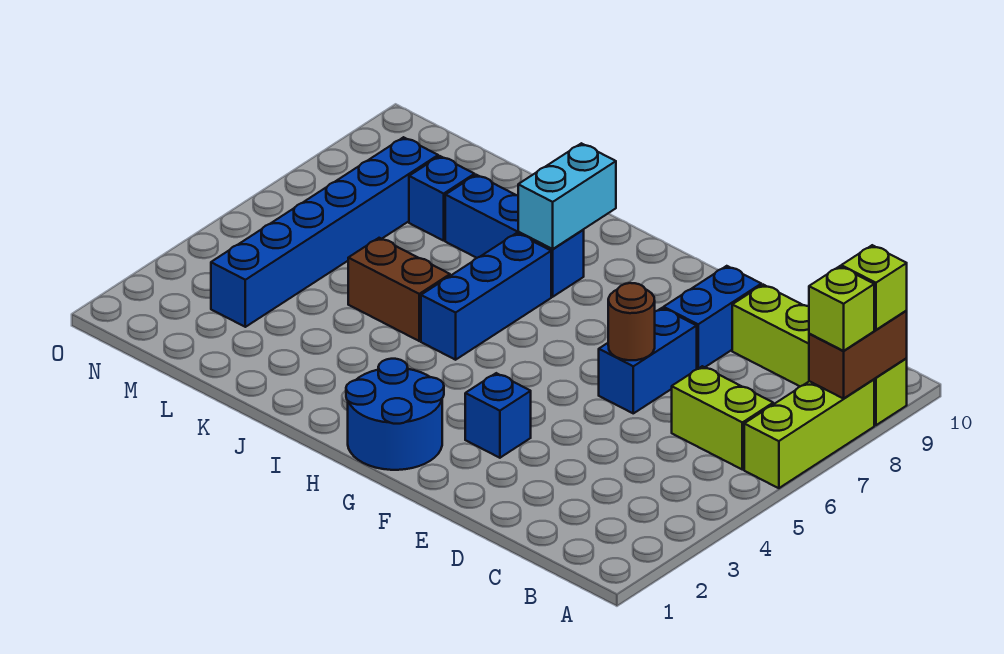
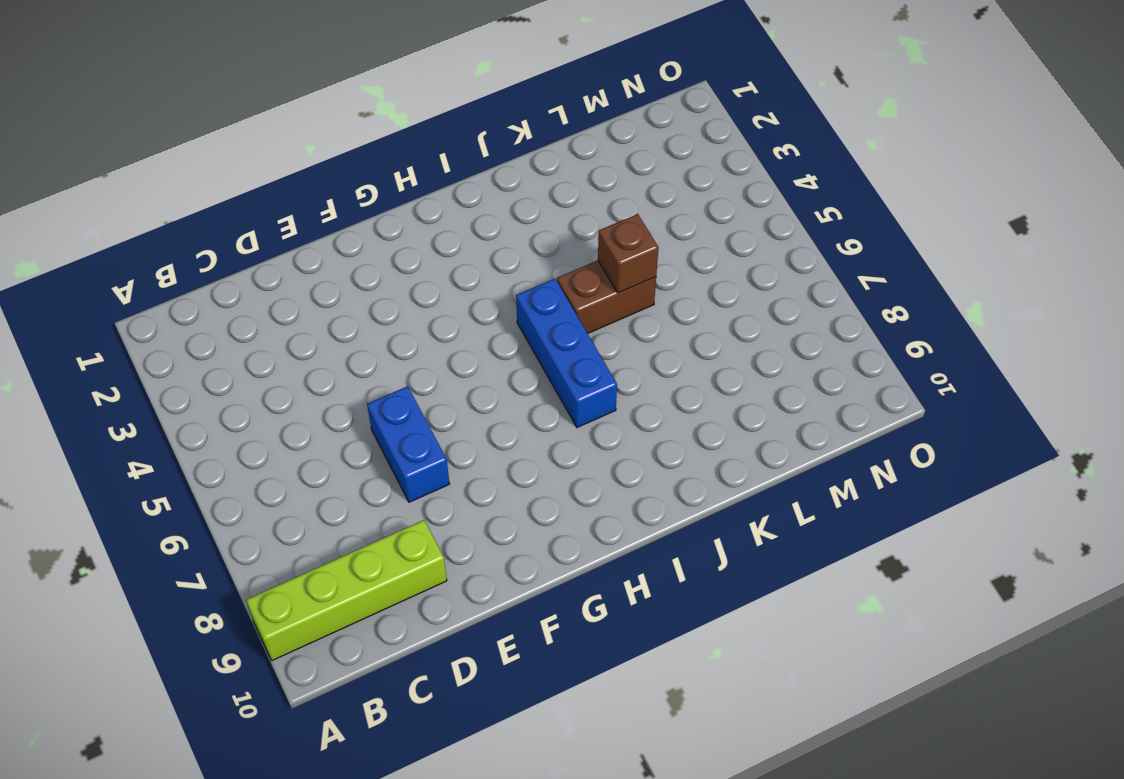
brown 1x1 brick [598,214,659,293] -> none
none -> lime 1x3 brick [744,379,874,488]
none -> lime 1x2 brick [672,366,773,470]
none -> blue 1x2 brick [664,266,761,369]

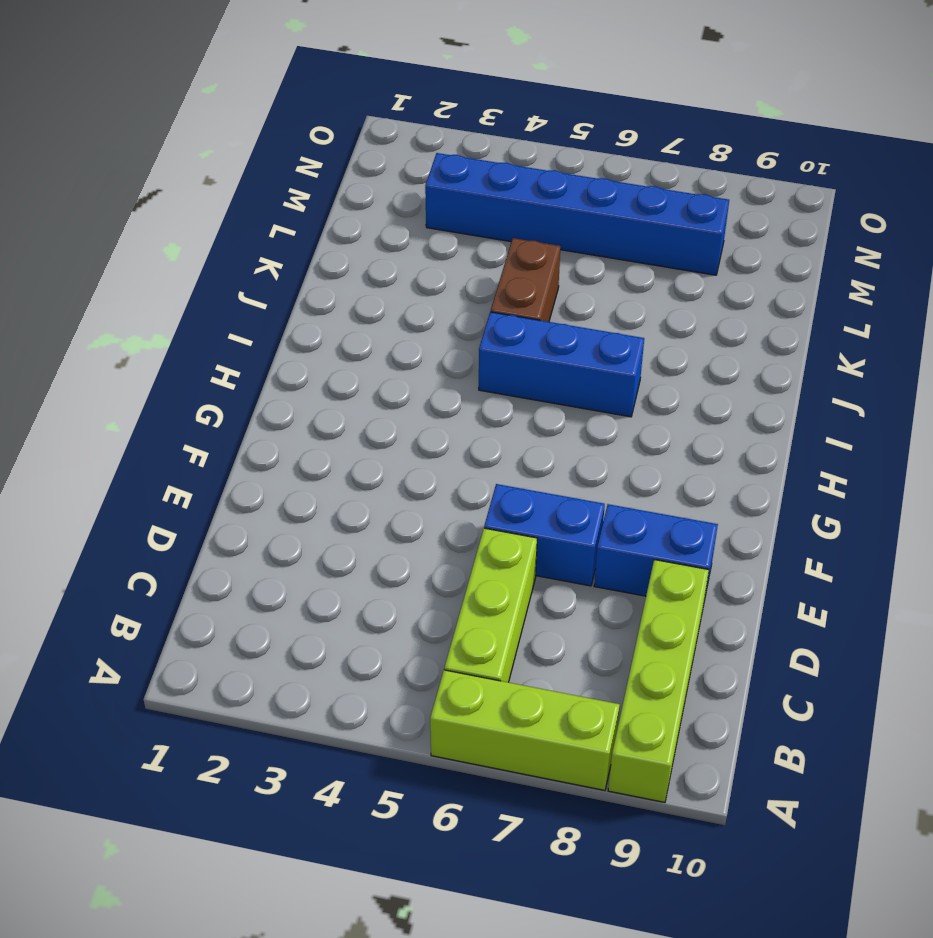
lime 1x3 brick [444,528,537,682] -> lime 1x2 brick [672,366,773,470]
none -> blue 1x1 brick [465,373,531,458]
none -> blue 2x2 round brick [346,359,444,470]
none -> blue 1x3 brick [445,175,584,297]

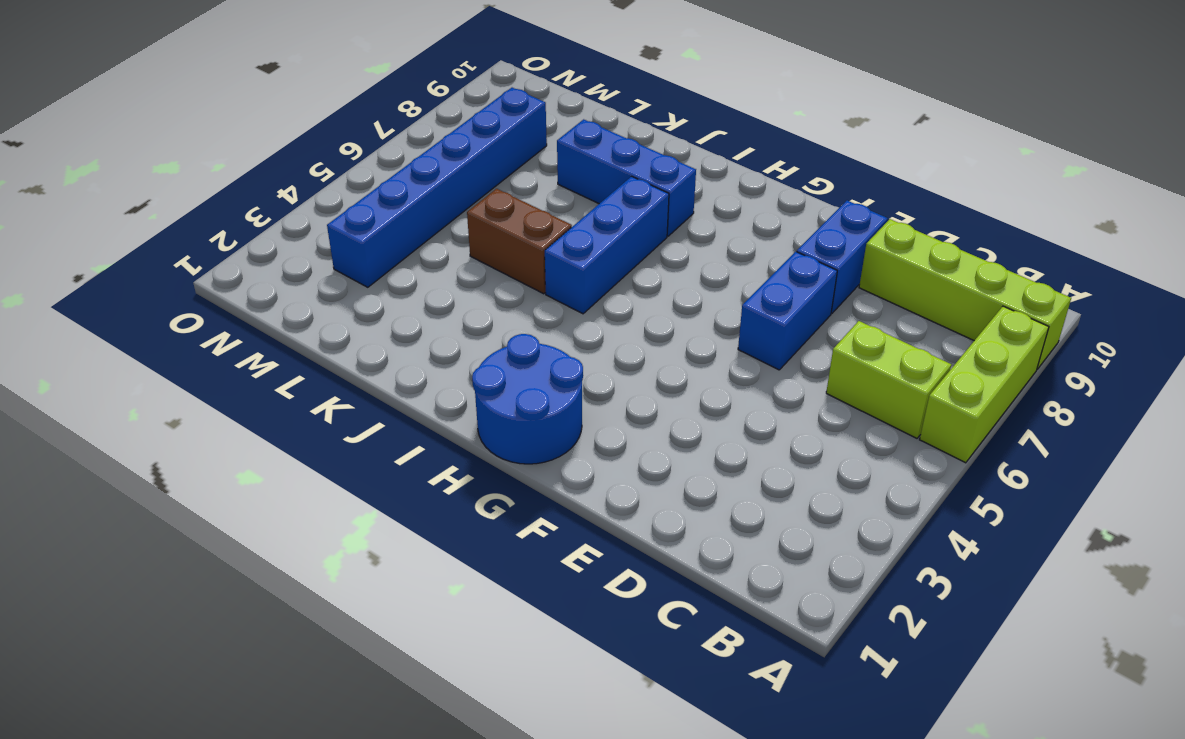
none -> blue 1x1 brick [465,373,531,458]
none -> blue 1x1 brick [409,156,475,241]
none -> brown 1x2 brick [809,311,907,399]

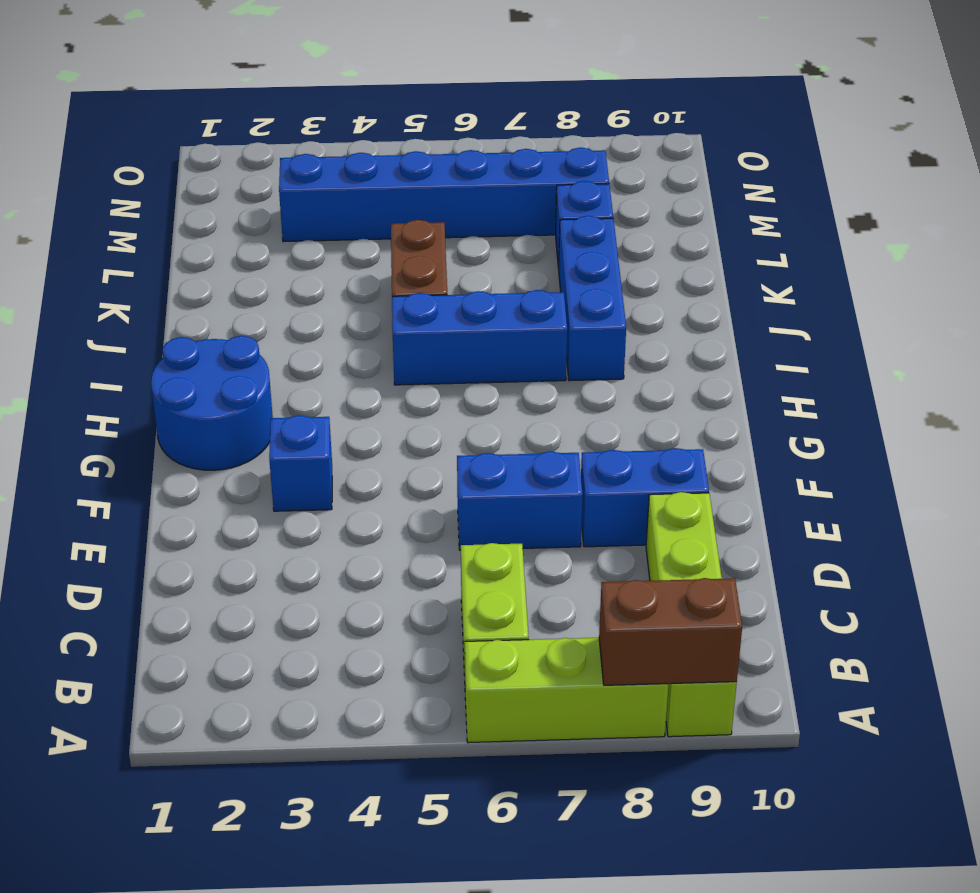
none -> brown 1x1 round brick [608,283,655,360]
none -> cyan 1x2 brick [518,143,616,249]
none -> lime 1x1 brick [809,266,874,351]

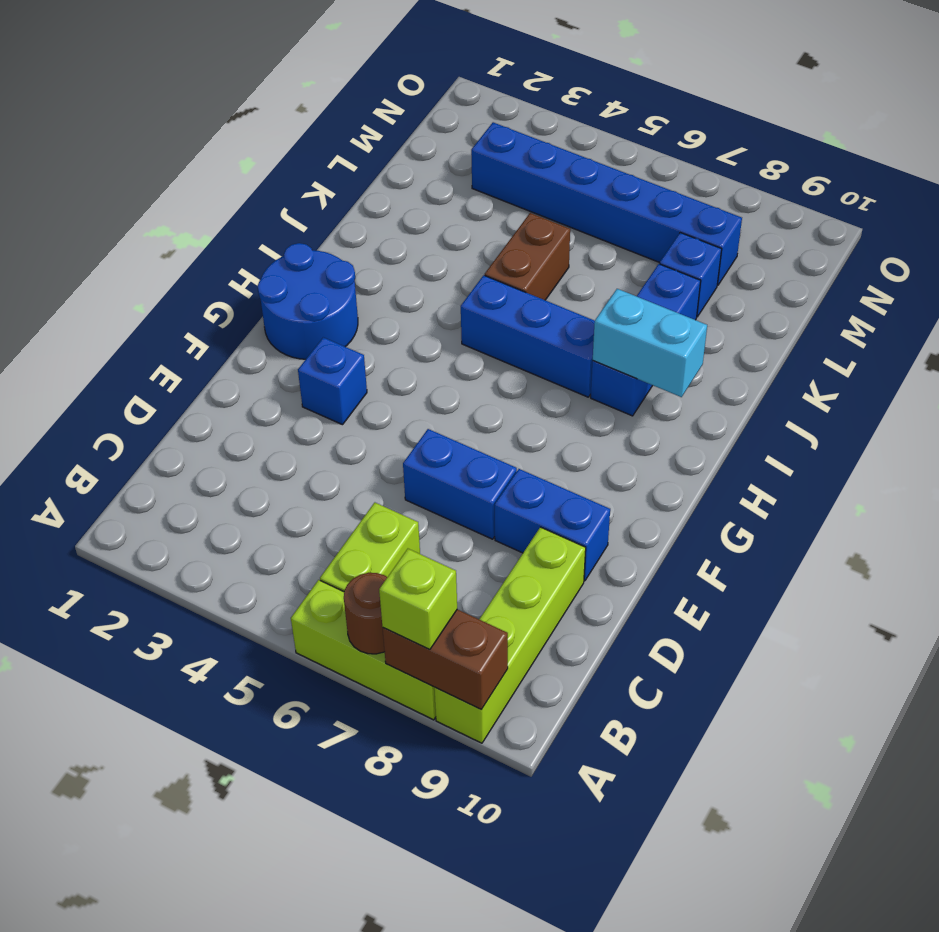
brown 1x1 round brick [344,573,387,654] -> brown 1x1 round brick moved to [608,283,655,360]
none -> lime 1x1 brick [841,245,907,330]

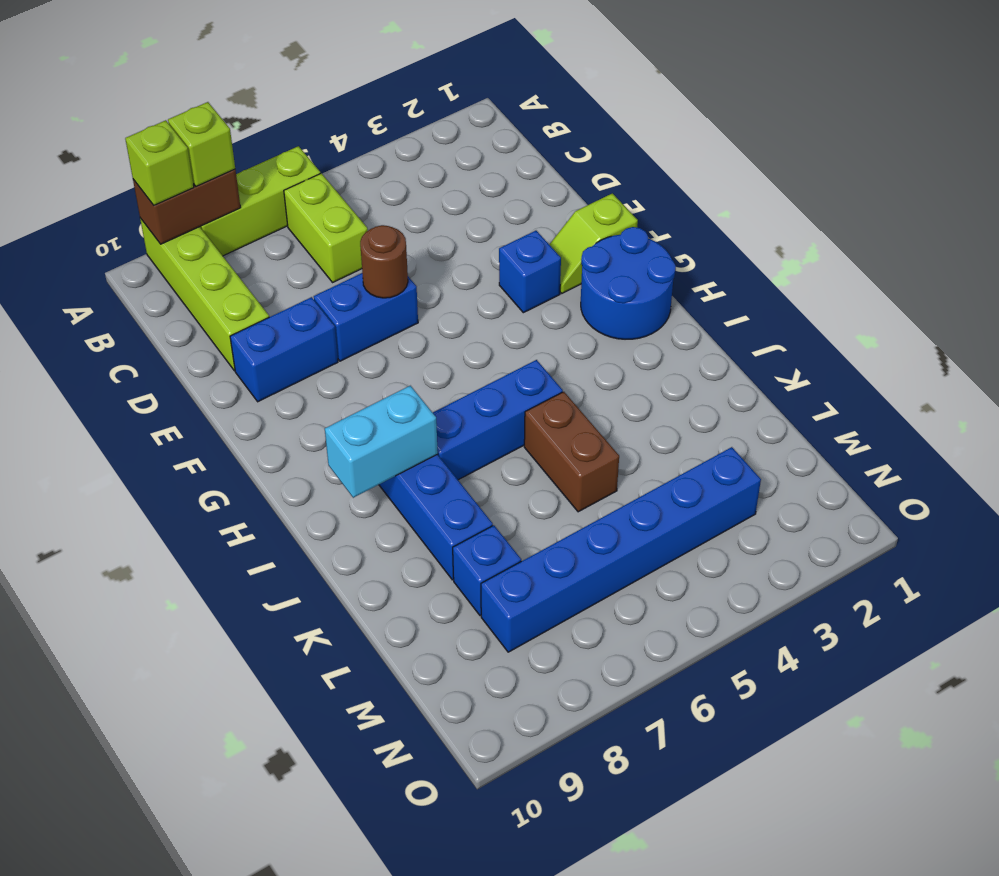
lime 1x2 slope [549,193,638,293] -> none

